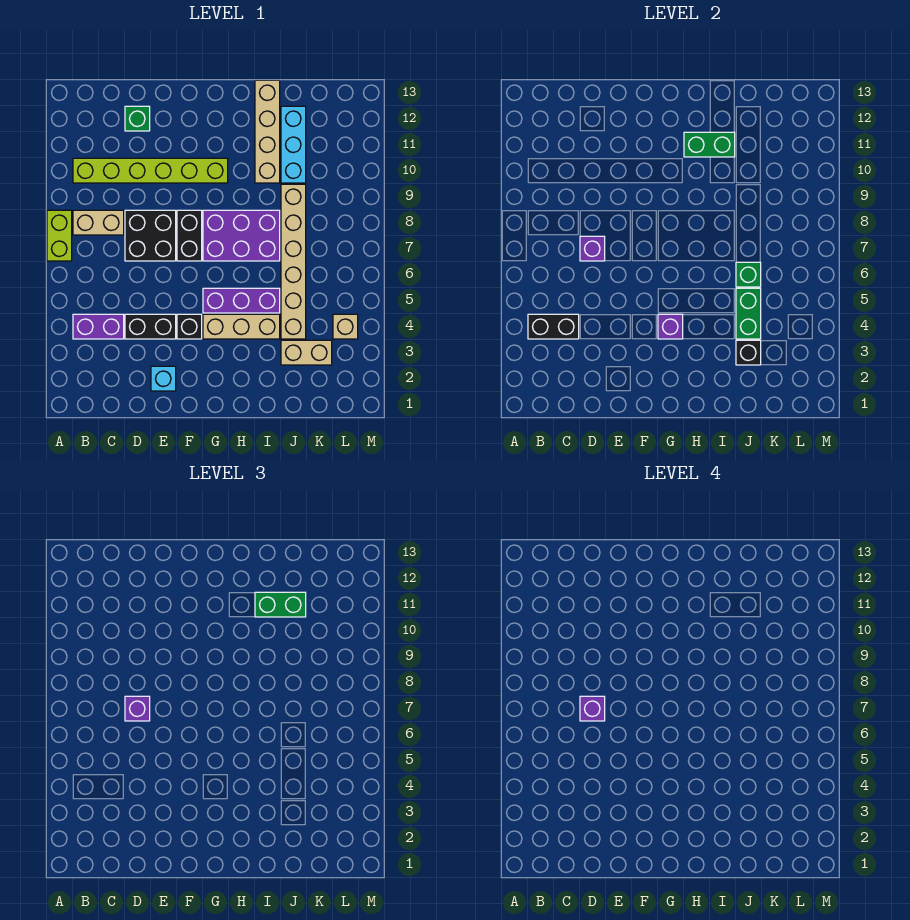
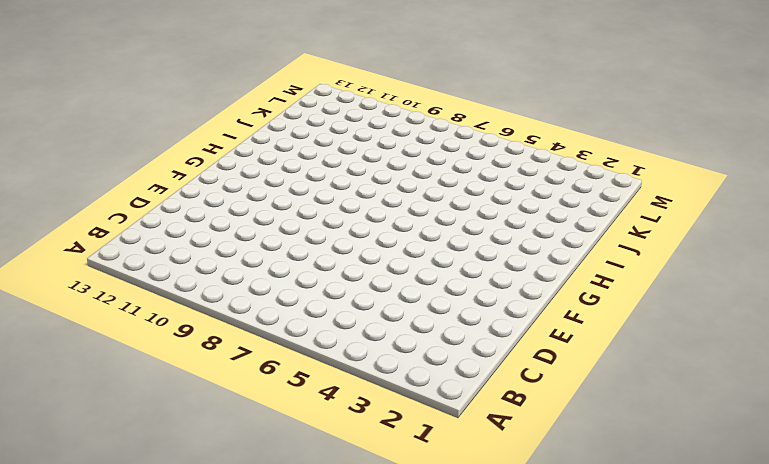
none -> lime 1x2 brick [47,210,72,261]
none -> purple 1x2 brick [73,314,124,339]
none -> tan 1x2 brick [73,210,124,235]

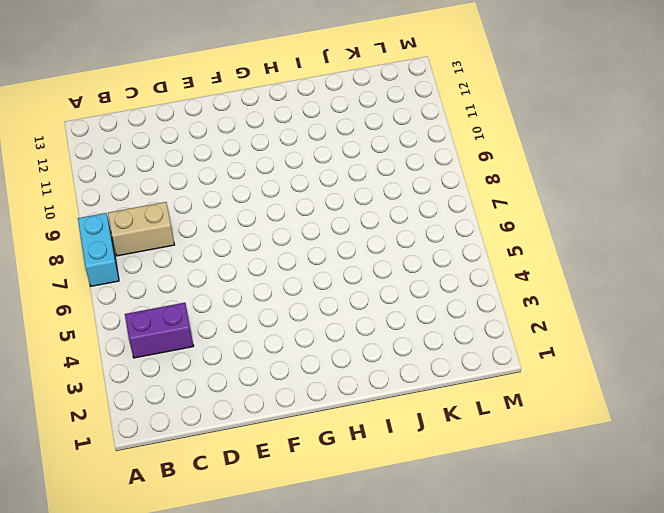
cyan 1x2 brick [78,213,119,286] -> lime 1x2 brick [47,210,72,261]
none -> lime 1x6 brick [73,158,228,183]
none -> black 1x2 brick [125,314,176,339]
none -> black 2x2 brick [125,210,176,261]

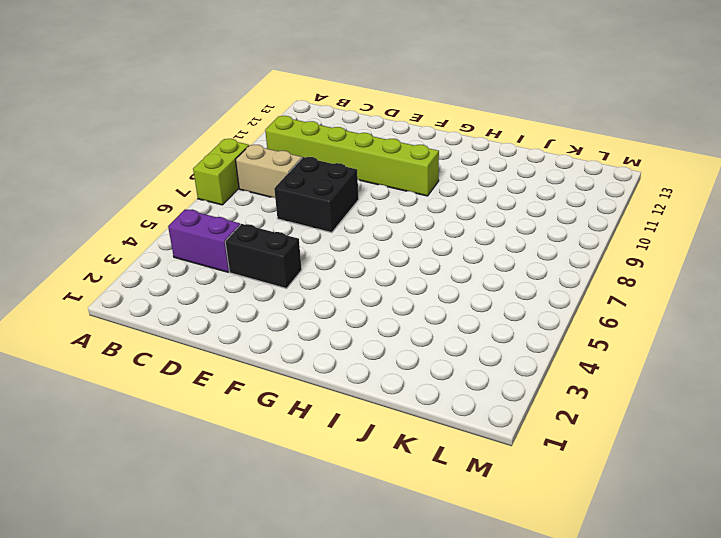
none -> green 1x1 brick [125,106,150,131]
none -> cyan 1x1 brick [151,366,176,391]
none -> black 1x1 brick [177,314,202,339]

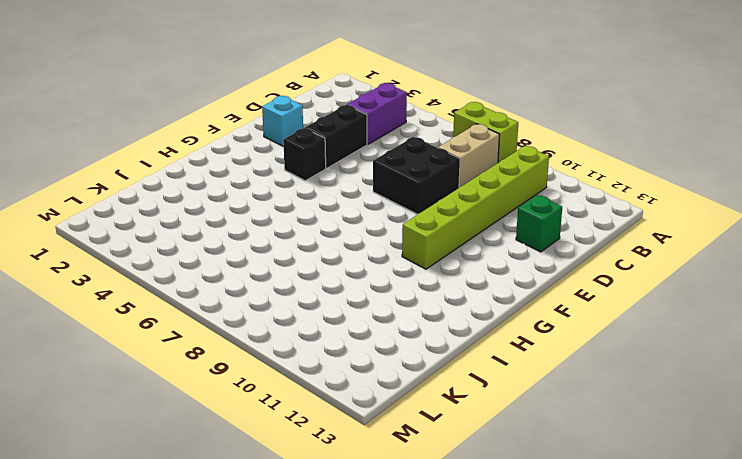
none -> black 1x2 brick [177,210,202,261]
none -> tan 1x3 brick [203,314,280,339]
none -> purple 1x3 brick [203,288,280,313]

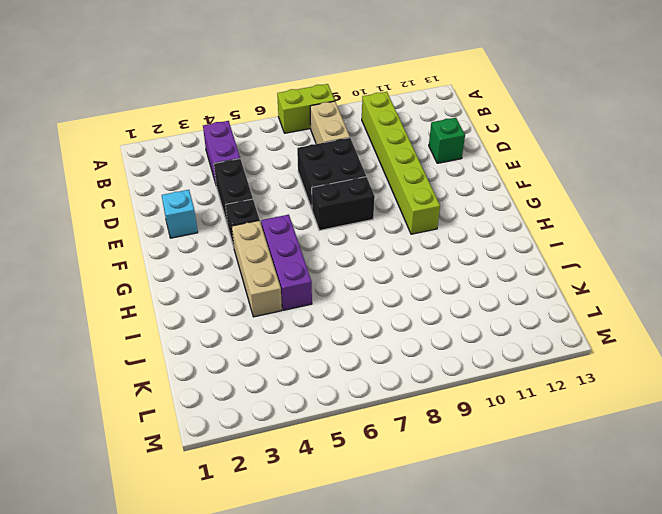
none -> purple 2x3 brick [203,210,280,261]
none -> tan 1x4 brick [255,80,280,183]
none -> tan 1x2 brick [281,340,332,365]

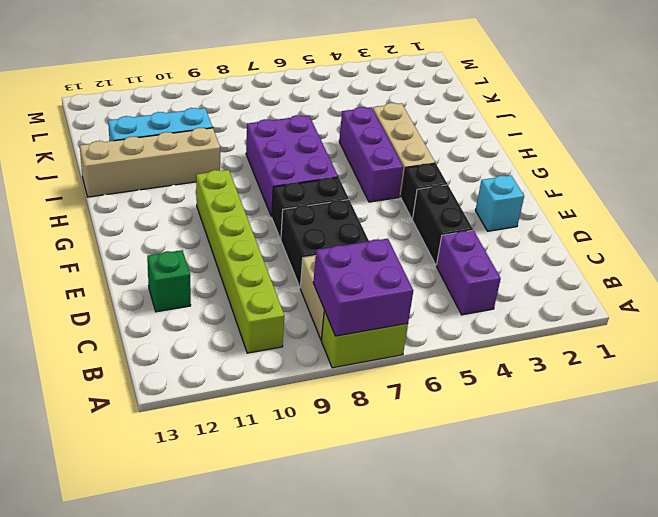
purple 2x2 brick [313,239,413,336] -> none
none -> tan 1x2 brick [281,340,332,365]
none -> tan 1x6 brick [281,184,306,339]
none -> tan 1x1 brick [333,314,358,339]

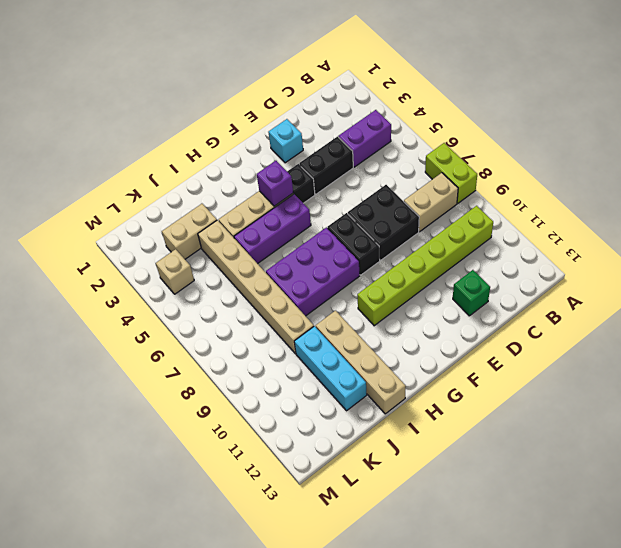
none -> black 1x2 brick [528,314,579,339]
none -> purple 1x1 brick [580,236,605,261]
none -> green 1x2 brick [684,132,735,157]

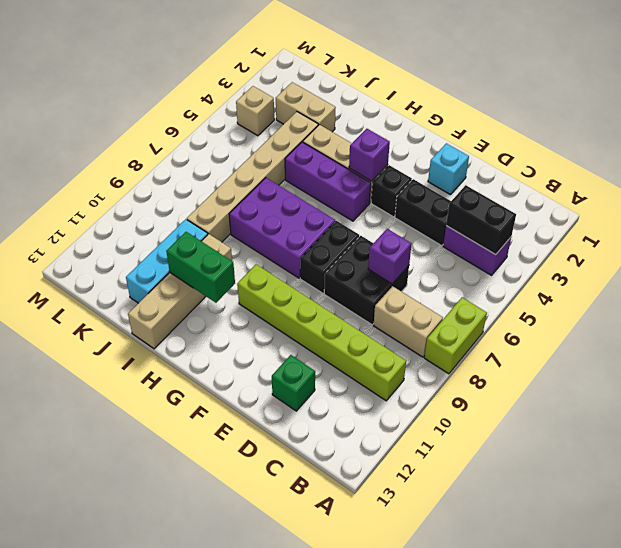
none -> black 1x1 brick [736,340,761,365]
none -> green 1x2 brick [736,288,761,339]
none -> green 1x1 brick [736,262,761,287]

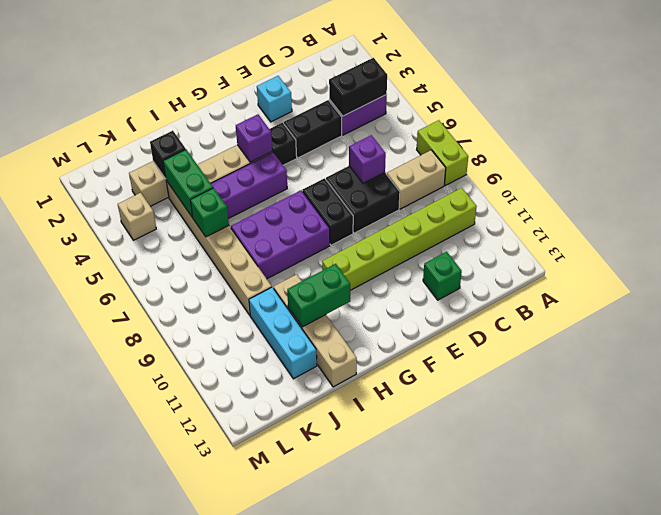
none -> purple 1x1 brick [125,696,150,721]
none -> green 1x2 brick [255,592,306,617]
none -> purple 1x1 brick [580,696,605,721]

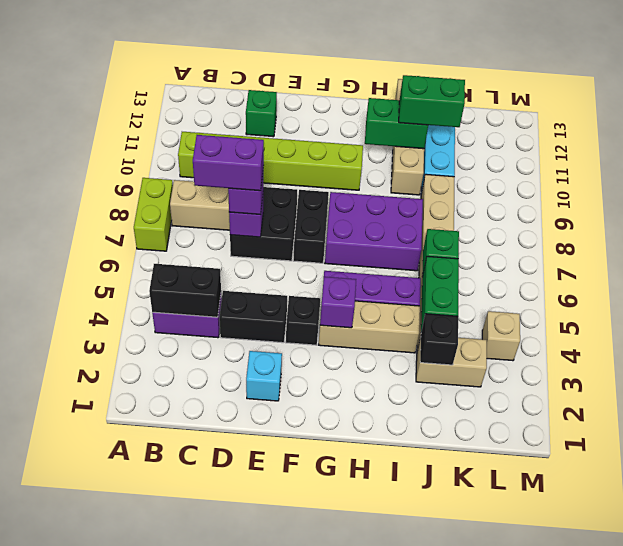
purple 1x2 brick [193,135,264,191] -> purple 1x1 brick [580,696,605,721]

